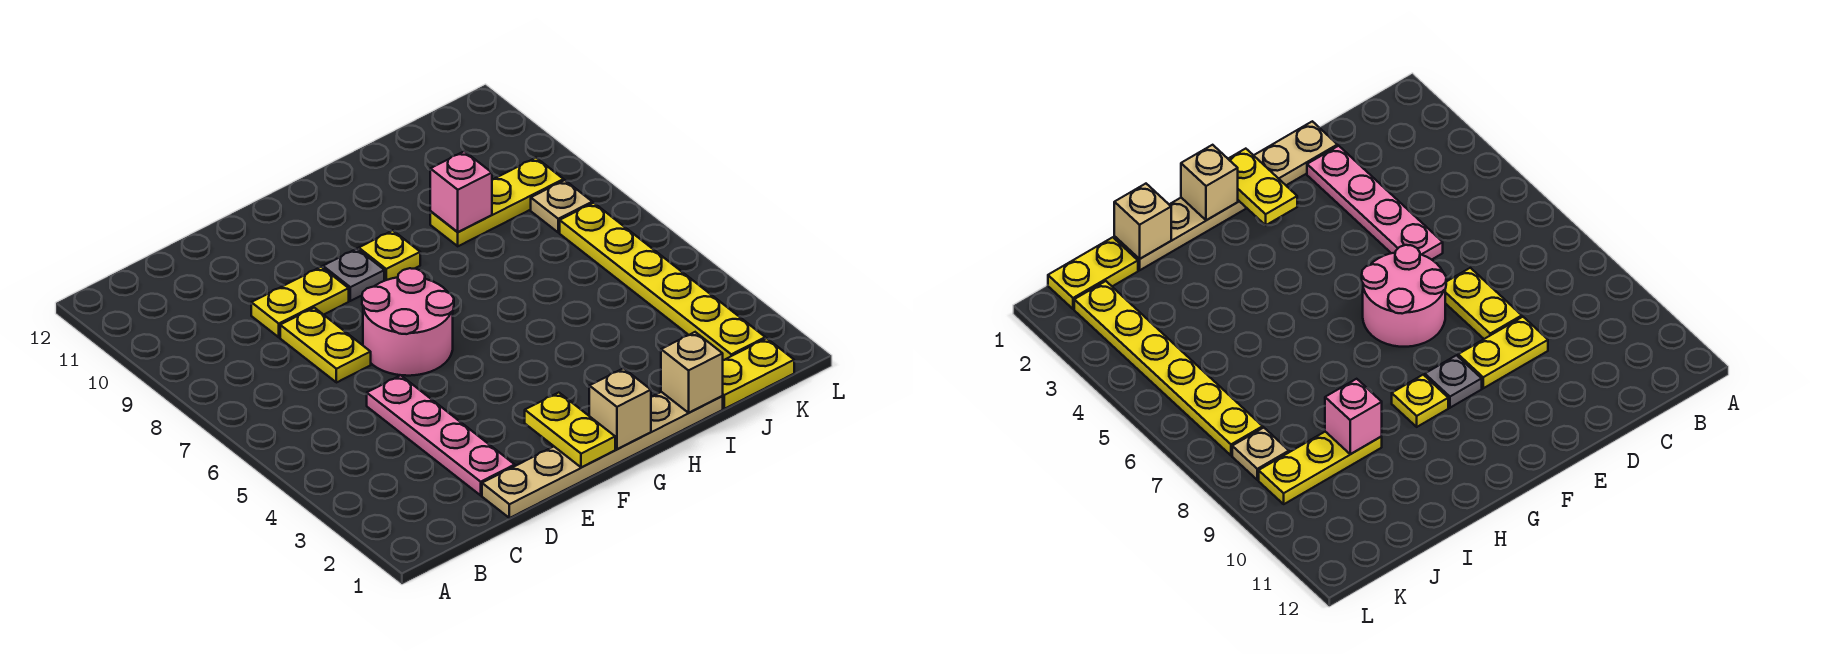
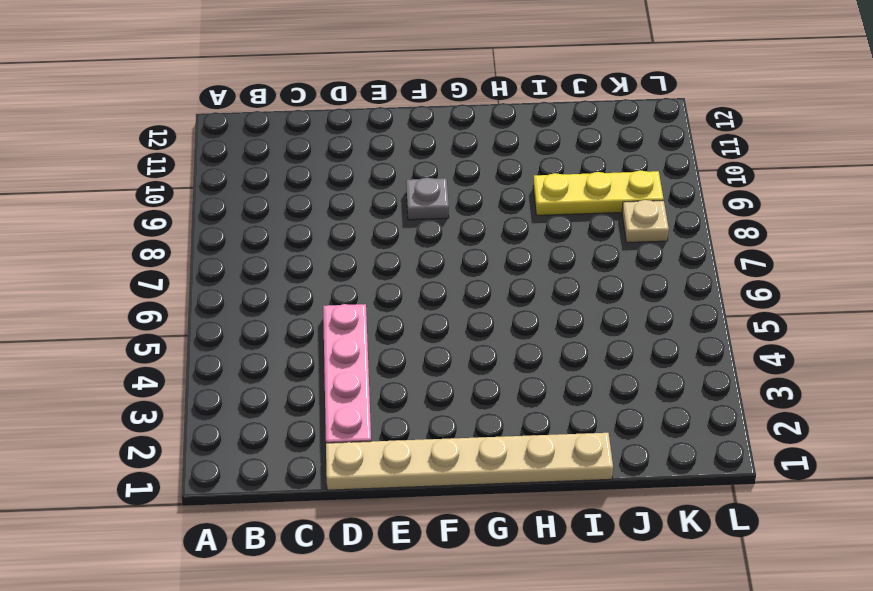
none -> yellow 1x2 plate [280,308,371,383]
none -> yellow 1x2 plate [251,267,349,337]
none -> pink 2x2 round brick [362,268,454,376]

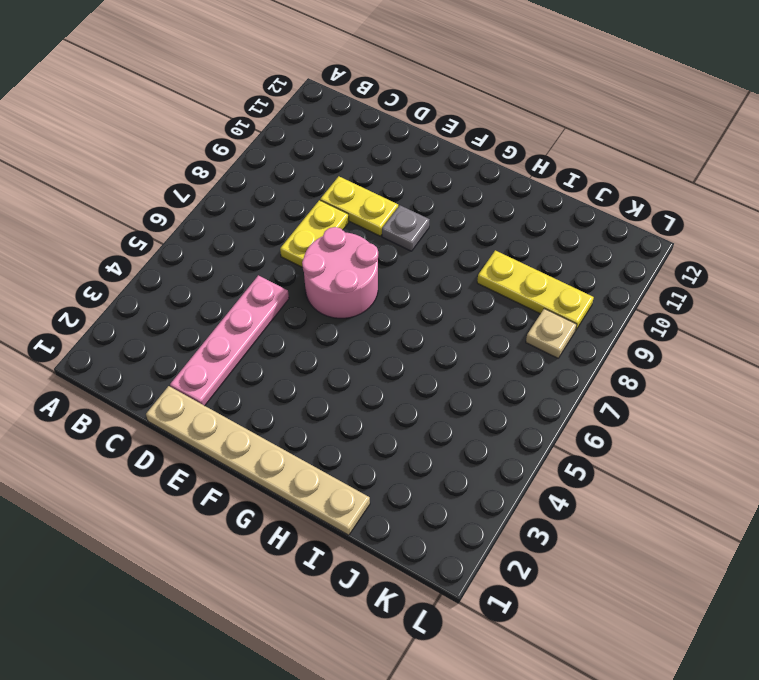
none -> yellow 1x1 plate [358,230,420,281]
none -> yellow 1x2 plate [723,338,794,409]
none -> yellow 1x6 plate [560,203,765,360]

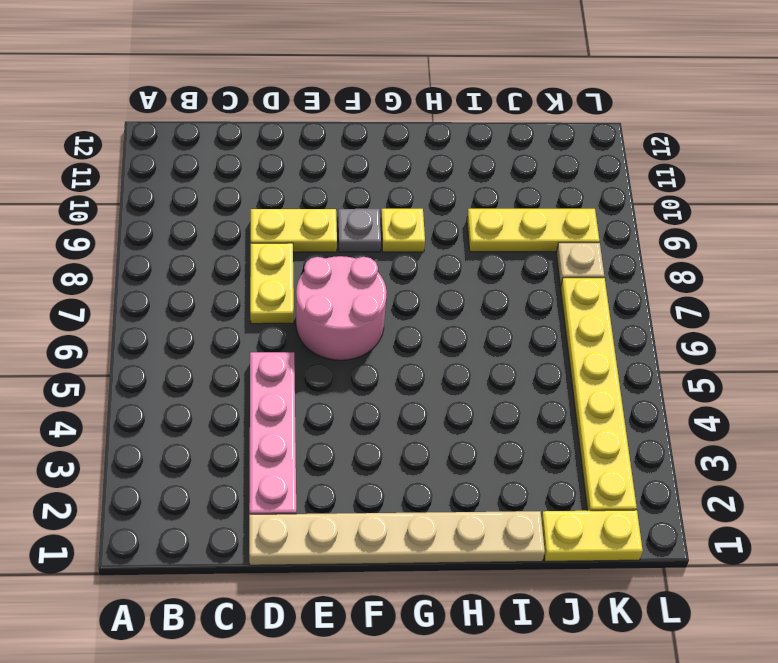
none -> yellow 1x2 plate [525,393,615,468]
none -> tan 1x1 brick [589,368,651,449]
none -> tan 1x1 brick [661,332,723,413]

